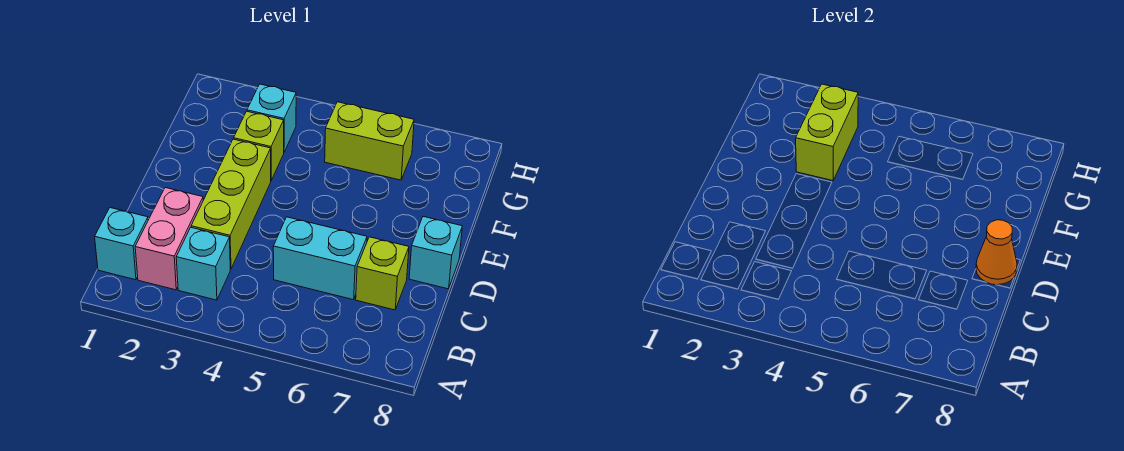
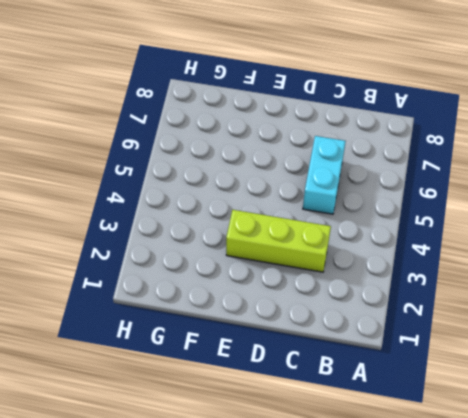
none -> cyan 1x1 brick [95,208,148,280]
none -> pink 1x2 brick [135,188,203,290]
none -> cyan 1x1 brick [176,228,230,300]

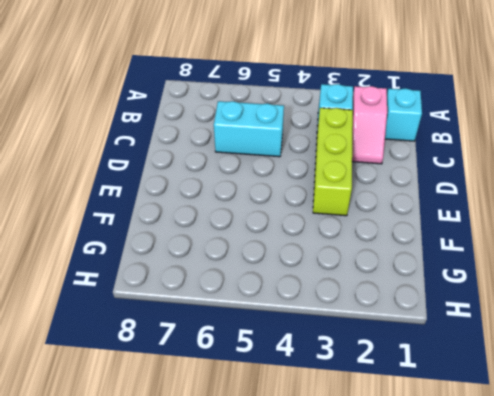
pink 1x2 slope [352,86,387,164] -> pink 1x2 brick [135,188,203,290]
none -> lime 1x1 brick [356,237,409,310]
none -> cyan 1x1 brick [409,217,462,289]
none -> lime 1x1 brick [234,111,284,180]

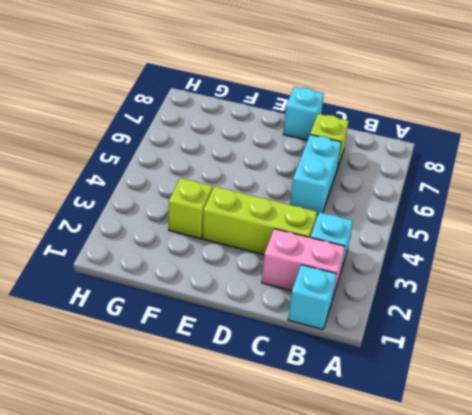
none -> cyan 1x1 brick [247,84,296,152]
none -> lime 1x2 brick [325,102,414,180]
none -> orange 1x1 cone [976,220,1017,285]

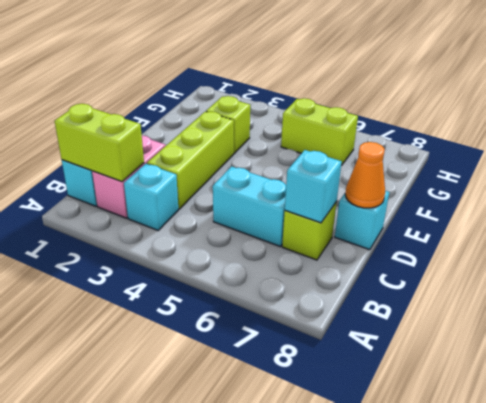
lime 1x2 brick [55,104,144,181] -> lime 1x2 brick turned to [796,84,858,181]
cyan 1x1 brick [285,150,342,223] -> cyan 1x1 brick moved to [247,84,296,152]

